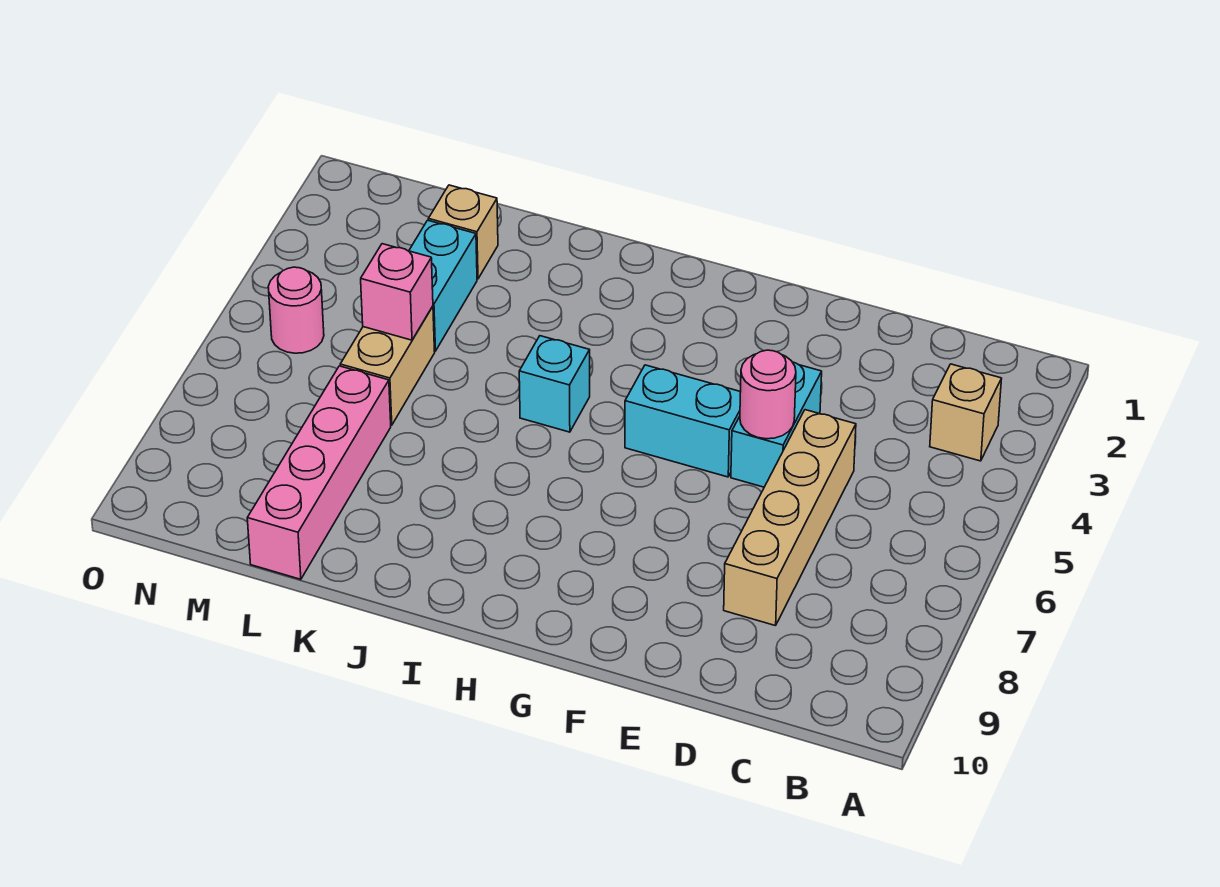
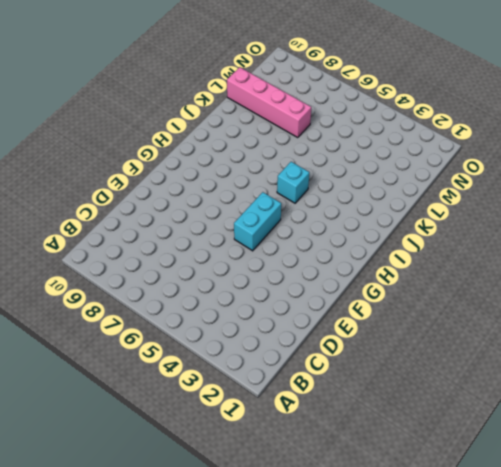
none -> tan 1x1 brick [930,364,1002,461]
none -> tan 1x4 brick [724,410,856,626]
none -> cyan 1x2 brick [731,362,822,487]

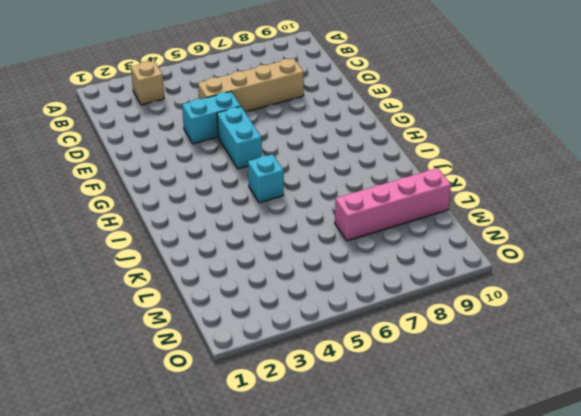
none -> tan 1x1 brick [428,185,498,279]
none -> cyan 1x2 brick [409,220,477,351]
none -> tan 1x2 brick [340,306,435,425]

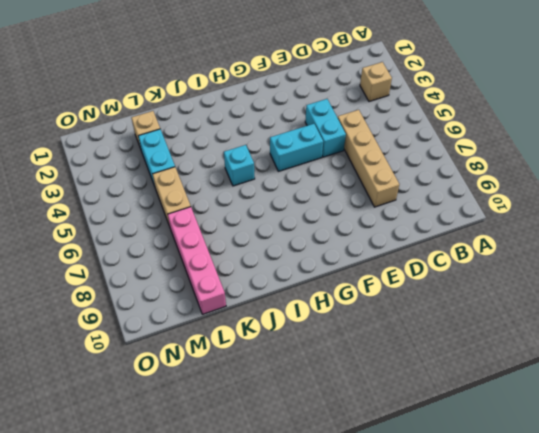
none -> pink 1x1 round brick [268,267,324,353]
none -> pink 1x1 round brick [740,350,796,439]
none -> pink 1x1 brick [361,244,433,340]

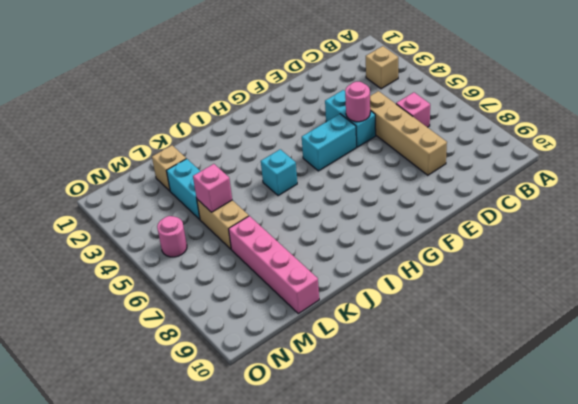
pink 1x1 brick [396,92,430,127] -> none

